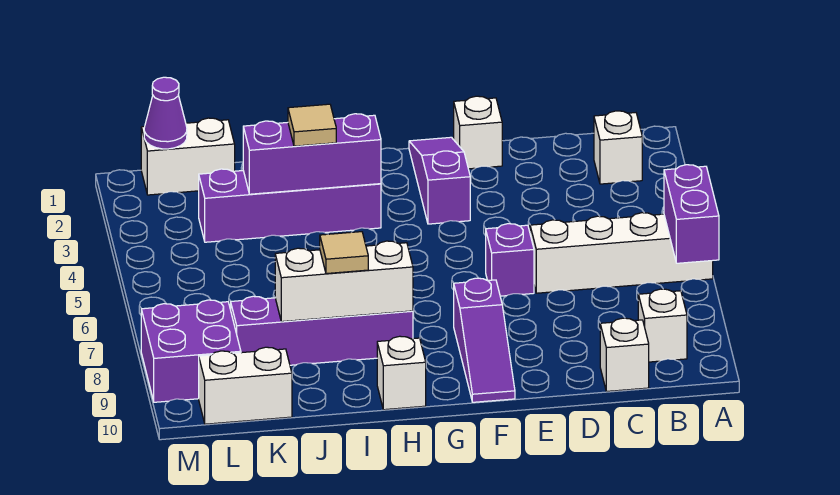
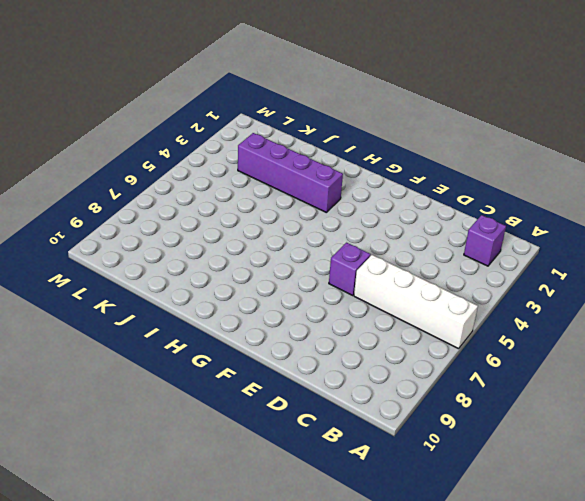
purple 1x1 brick [464,215,506,266] -> white 1x1 brick [594,111,642,184]
none -> white 1x1 brick [638,289,687,362]
none -> white 1x1 brick [600,318,649,391]
none -> white 1x1 brick [454,96,502,169]

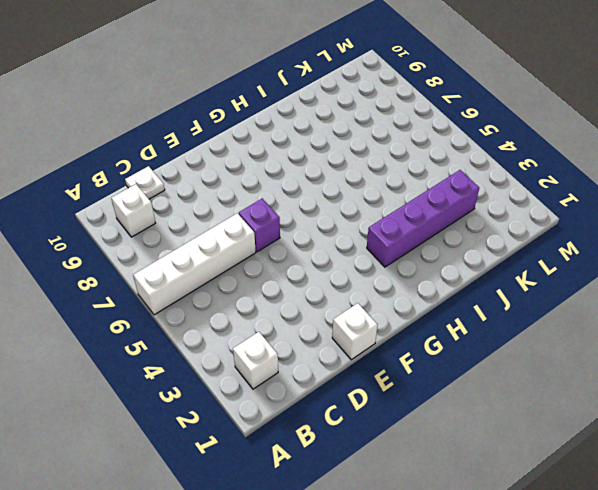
white 1x1 plate [125,166,165,199] -> white 1x1 brick [600,318,649,391]
none -> purple 1x3 slope [409,137,470,224]
none -> purple 1x3 slope [454,278,515,402]
none -> purple 1x4 brick [231,296,413,365]

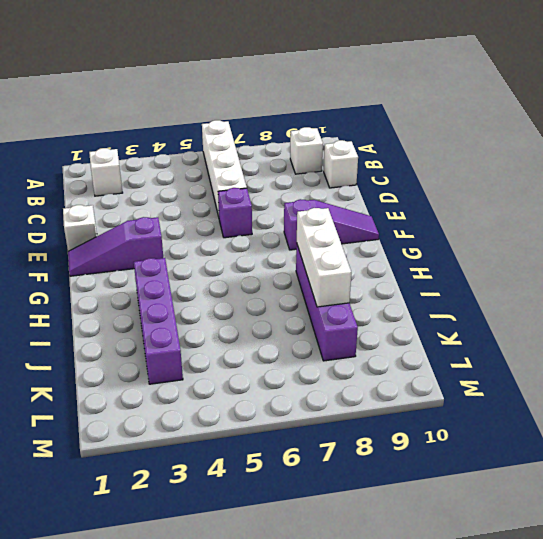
none -> white 1x1 brick [377,336,426,410]
none -> white 1x2 brick [141,118,235,195]
none -> white 1x2 brick [199,347,292,424]

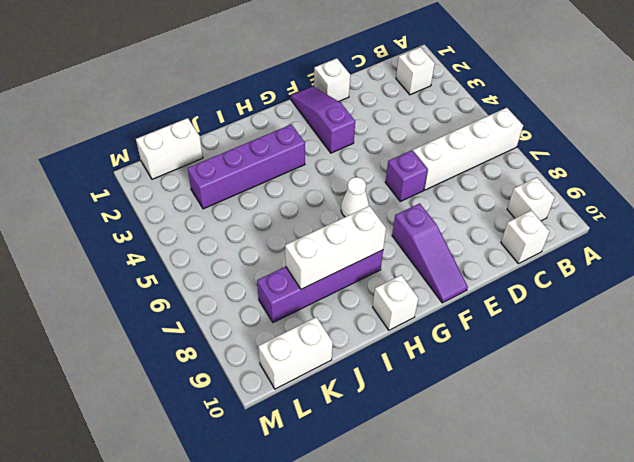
white 1x1 cone [341,177,369,217] -> none
none -> purple 2x2 brick [141,300,241,402]
none -> purple 1x2 brick [664,165,719,263]
none -> purple 1x3 brick [243,114,381,194]

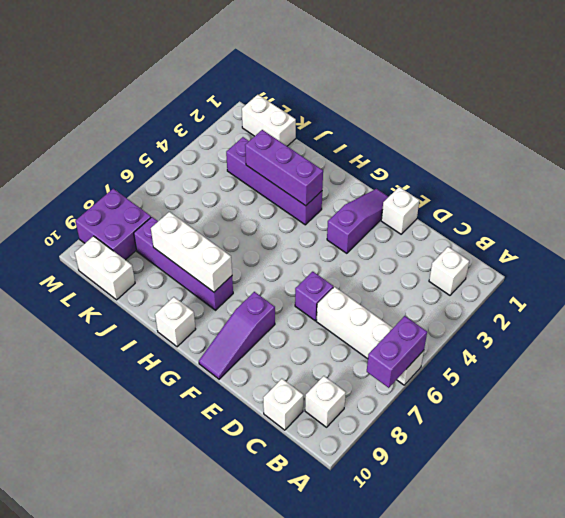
none -> purple 1x1 cone [144,77,187,149]
none -> tan 1x1 tile [288,104,336,146]
none -> tan 1x1 tile [320,232,368,274]

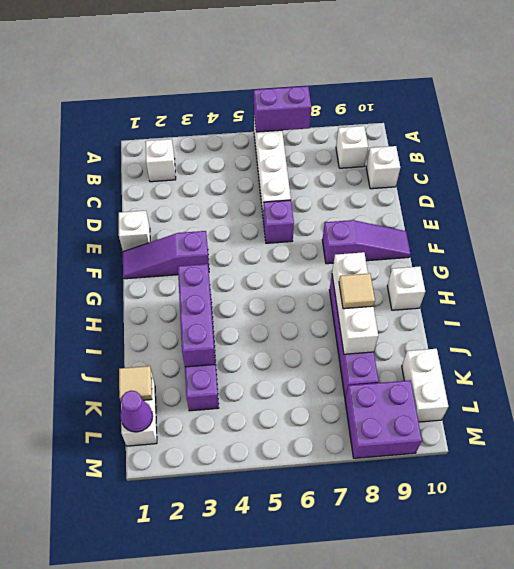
tan 1x1 tile [119,366,152,401] -> tan 1x1 tile moved to [288,104,336,146]

